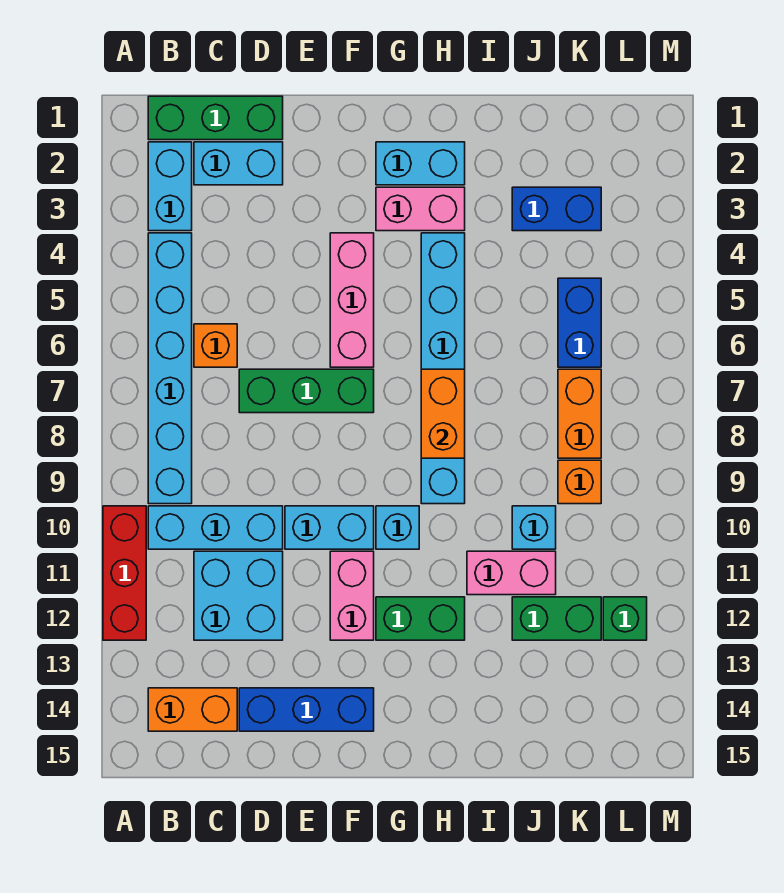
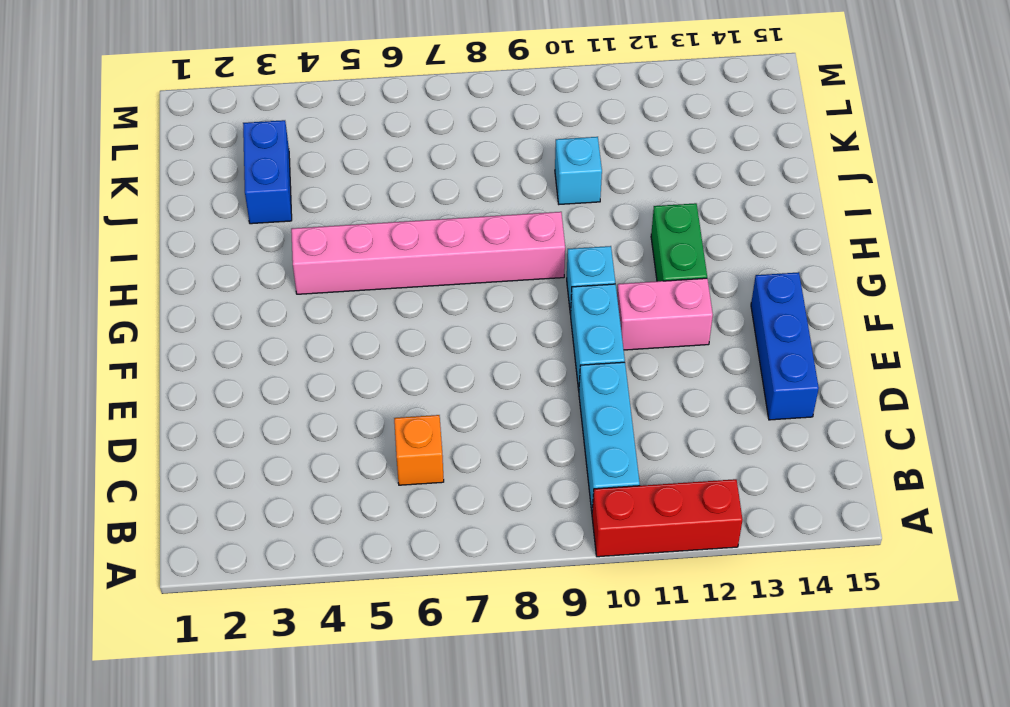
pink 1x6 brick [291,212,565,294] -> cyan 1x6 brick [421,233,465,504]
none -> green 1x3 brick [148,96,283,140]
none -> cyan 1x2 brick [148,142,192,231]
none -> cyan 1x6 brick [148,233,192,504]

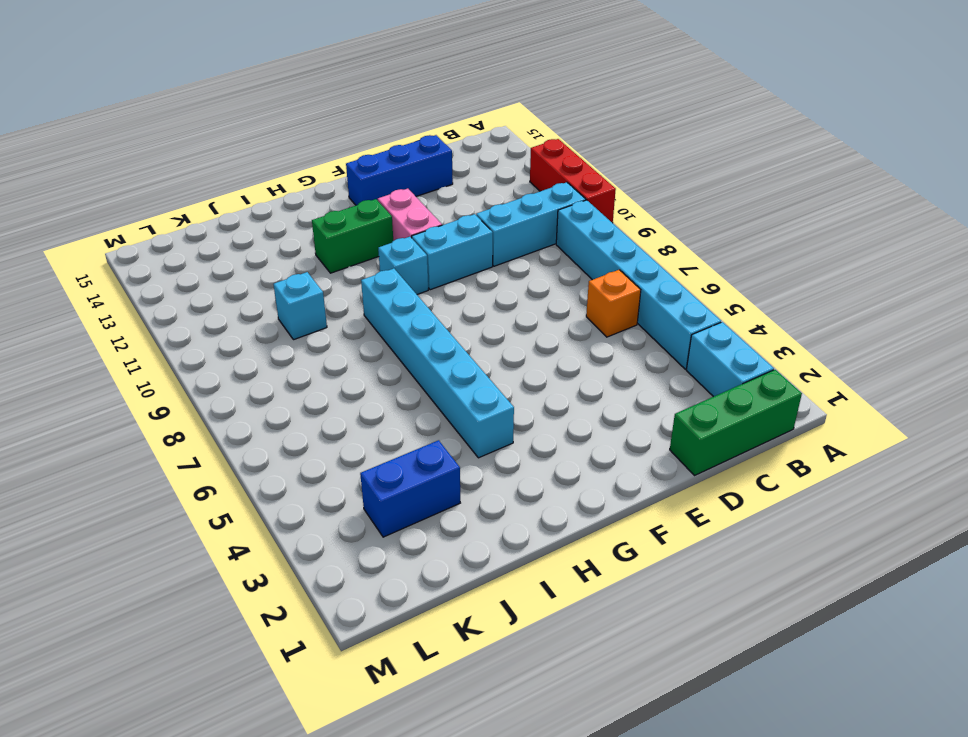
none -> orange 1x2 brick [148,688,237,731]
none -> cyan 1x2 brick [194,142,283,185]
none -> cyan 2x2 brick [194,551,283,640]

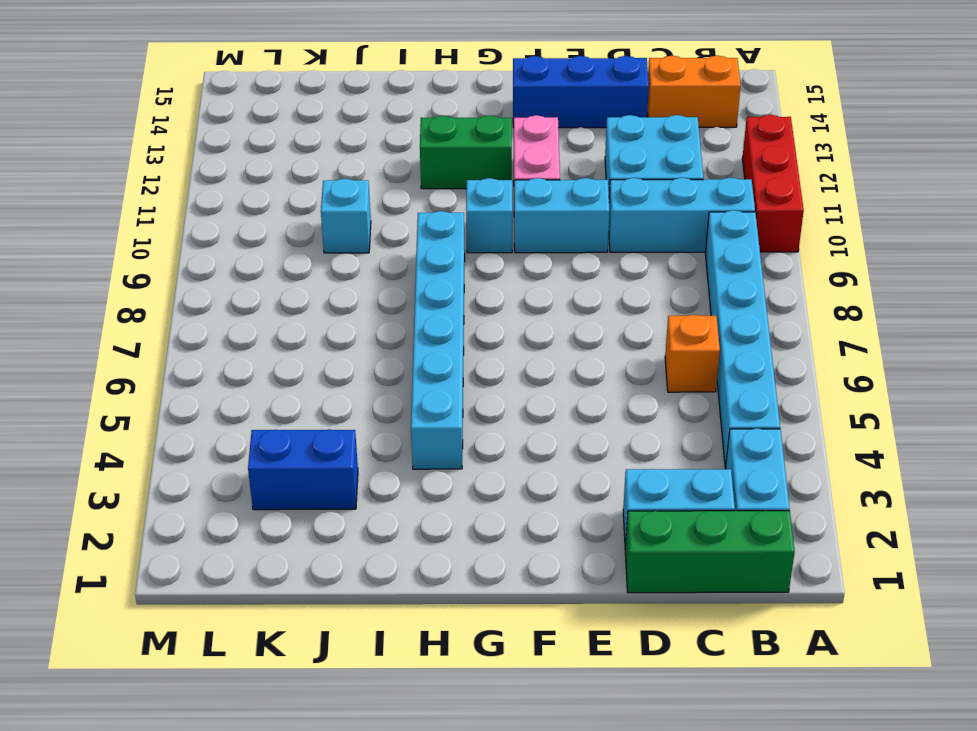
none -> green 1x3 brick [239,369,374,413]
none -> pink 1x3 brick [330,233,374,367]
none -> cyan 1x2 brick [376,142,465,185]

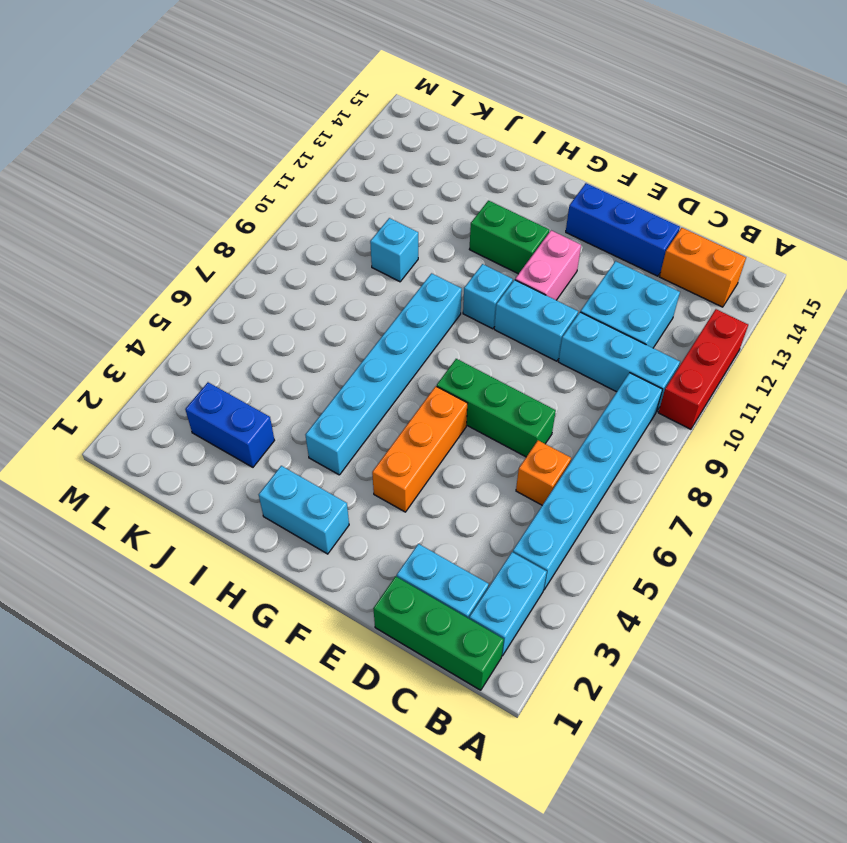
orange 1x3 brick [372,386,468,512] -> pink 1x3 brick [330,233,374,367]
none -> pink 1x2 brick [376,187,465,231]
none -> pink 1x2 brick [467,551,556,595]
none -> green 1x2 brick [512,597,601,640]

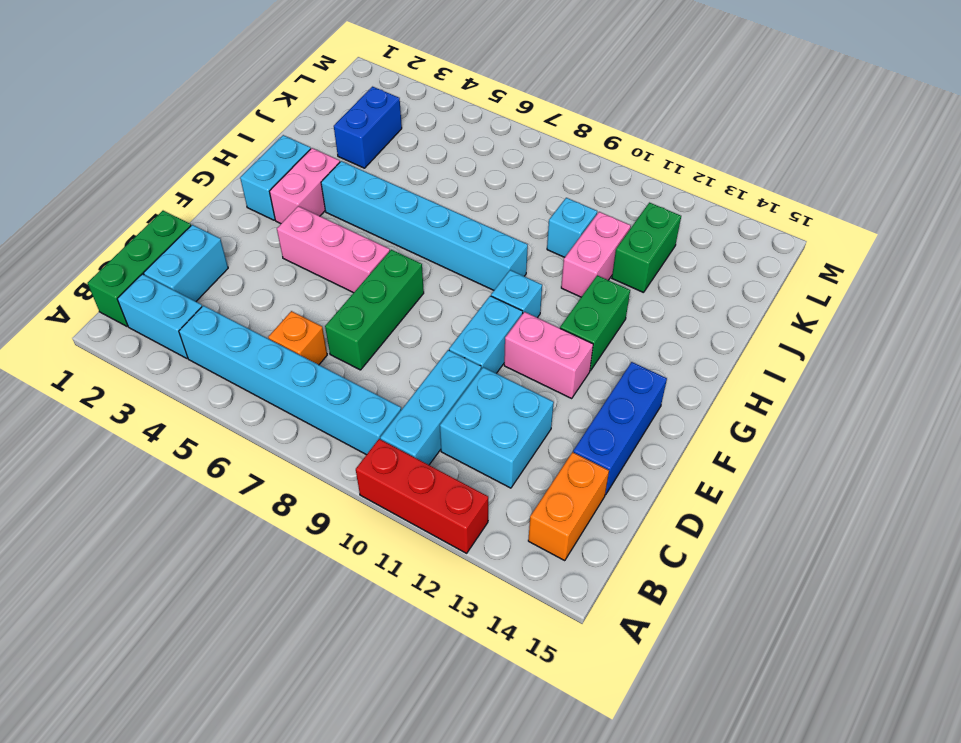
none -> blue 1x2 brick [558,278,601,367]
none -> orange 1x2 brick [558,369,601,458]
none -> orange 1x1 brick [558,460,601,504]

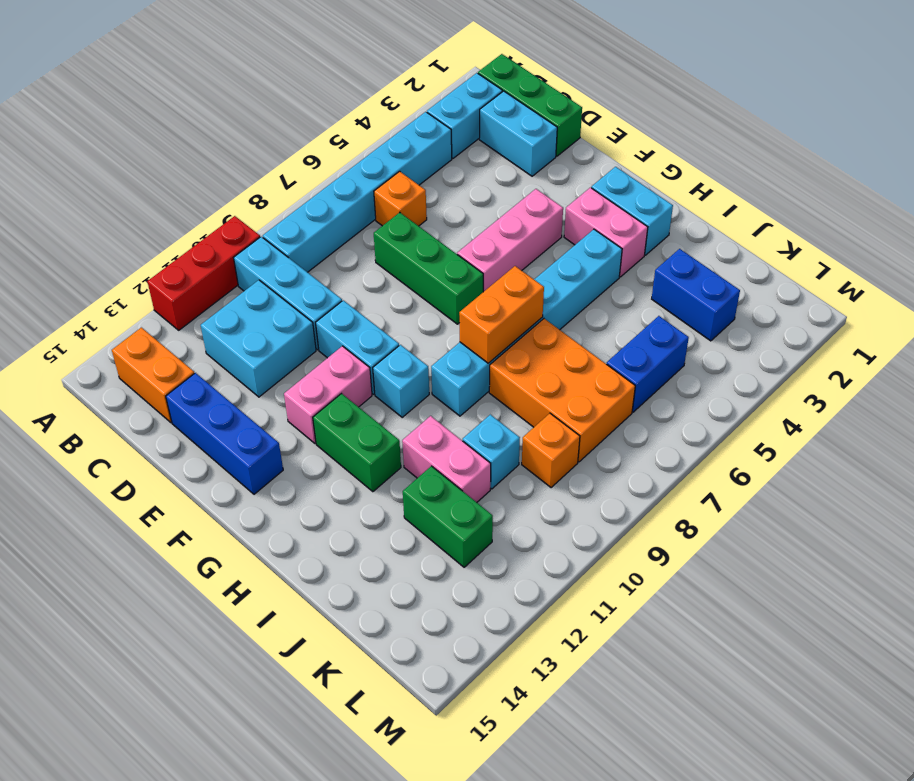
orange 2x3 brick [489,319,635,462] -> orange 1x2 brick [558,369,601,458]
none -> green 1x1 brick [603,597,647,640]

